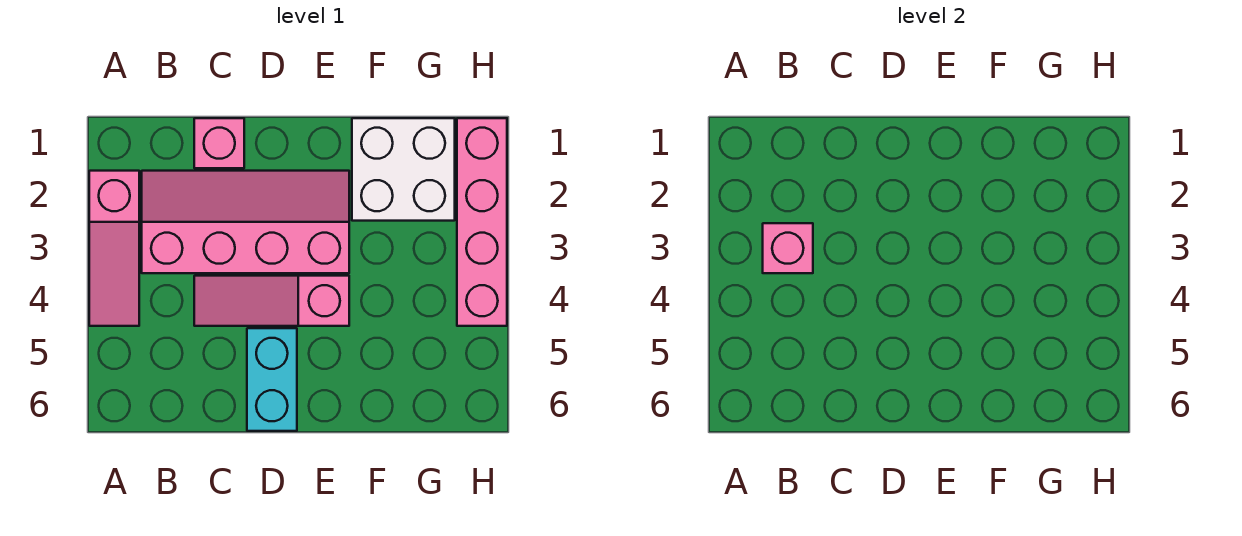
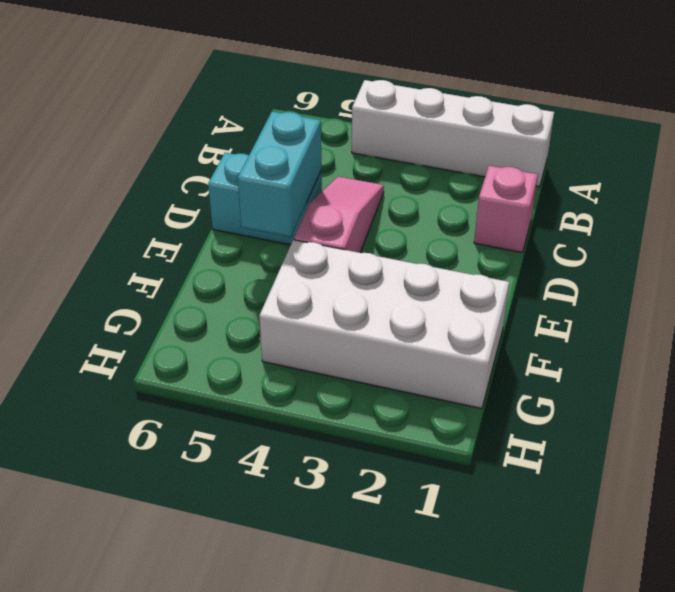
white 1x4 brick [352,80,554,187] -> pink 1x3 slope [89,171,139,326]
cyan 1x2 brick [238,112,321,237] -> none
white 2x4 brick [259,240,509,409] -> white 2x2 brick [352,118,455,221]
none -> pink 2x4 slope [142,171,349,273]
none -> pink 1x4 brick [457,118,507,326]

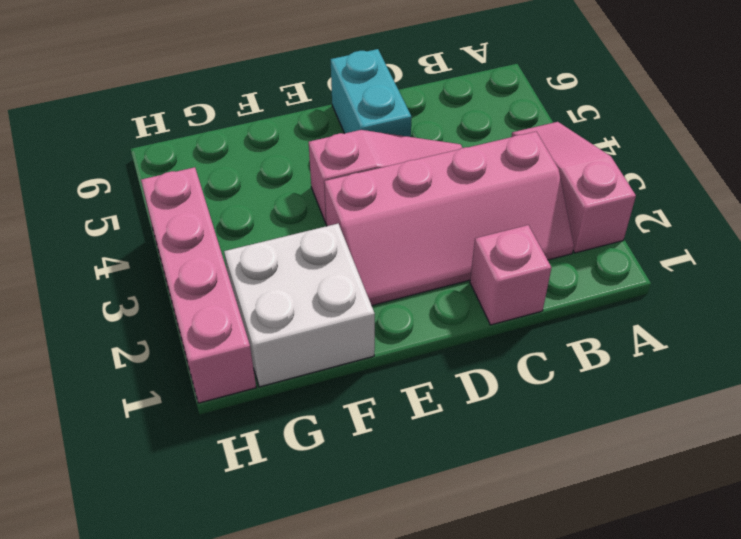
none -> pink 1x1 brick [763,223,813,273]

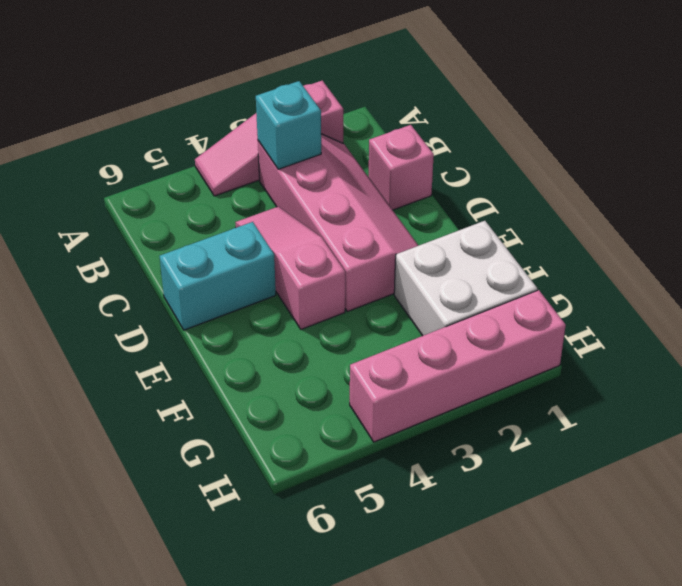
cyan 1x1 brick [256,81,321,169] -> pink 1x1 brick [763,223,813,273]

